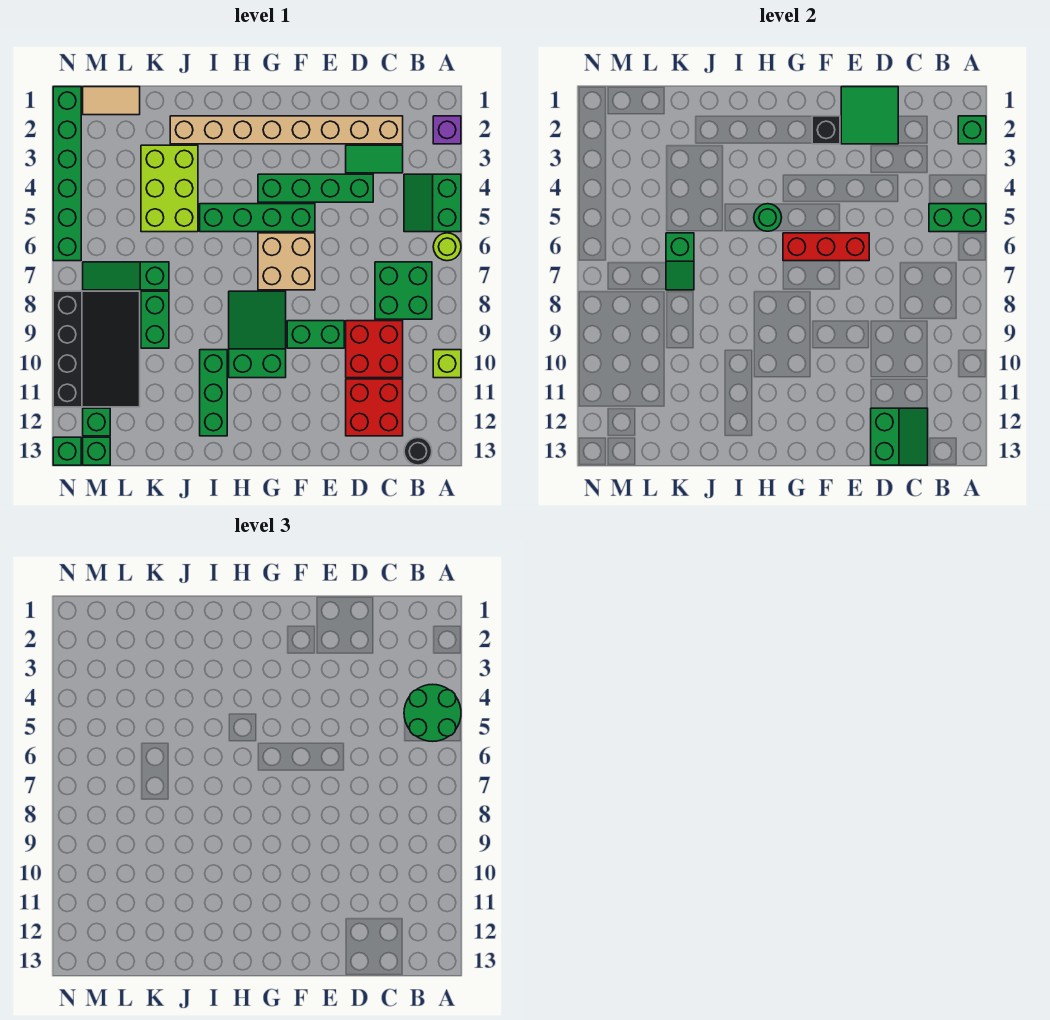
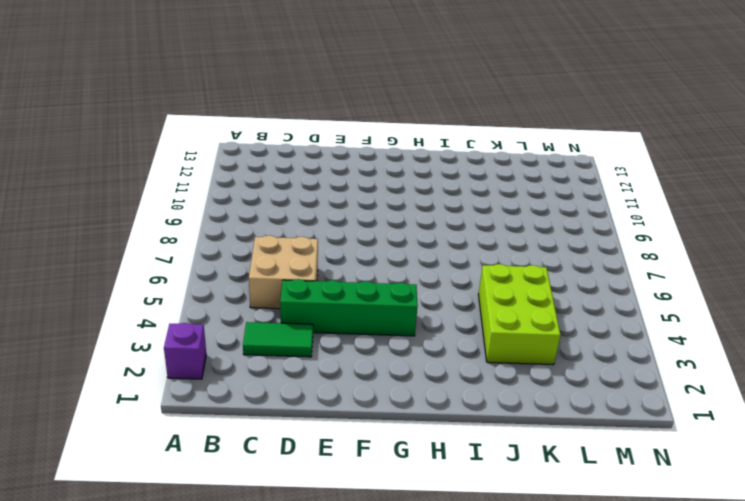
tan 2x2 brick [249,236,318,309] -> tan 2x2 brick moved to [258,233,315,290]
none -> green 2x2 slope [404,174,461,232]
none -> lime 1x1 round brick [433,233,461,261]
none -> lime 1x1 brick [433,350,461,378]
none -> green 2x2 brick [375,262,432,319]

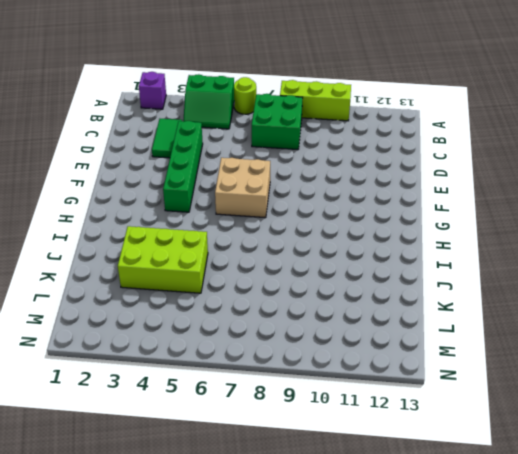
lime 1x3 brick [280,80,351,121] -> lime 1x1 brick [433,350,461,378]
none -> black 1x1 round brick [404,438,432,465]
none -> tan 1x8 brick [170,116,403,144]
none -> red 2x2 brick [346,321,403,378]
none -> red 2x2 brick [346,379,403,436]

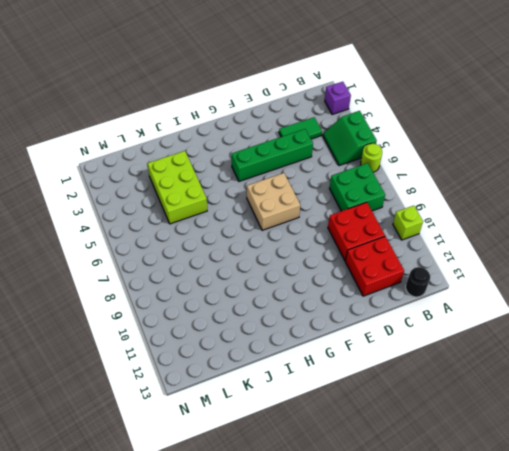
none -> tan 1x8 brick [170,116,403,144]
none -> green 1x2 brick [287,321,344,348]
none -> green 1x4 brick [200,204,315,232]
none -> green 2x3 slope [229,291,286,378]

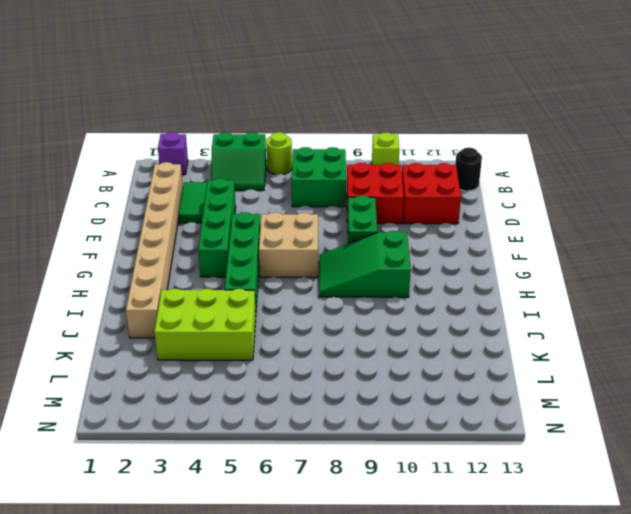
none -> green 1x3 brick [200,350,227,436]
none -> green 1x3 slope [83,262,169,290]
none -> green 1x2 brick [141,291,169,348]
none -> tan 1x2 tile [83,87,140,115]

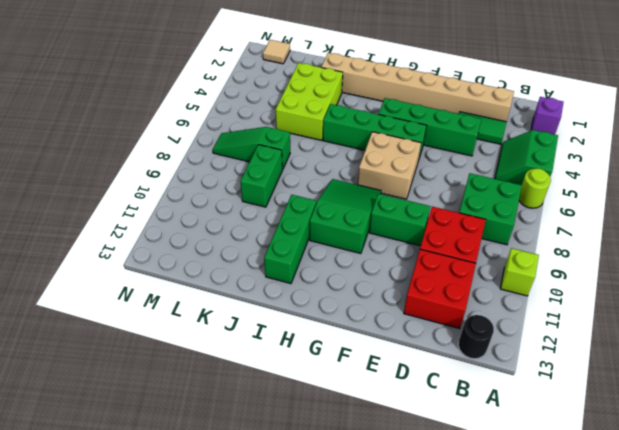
tan 1x1 tile [263,40,290,64] -> tan 1x2 tile [83,87,140,115]
none -> black 3x4 slope [53,291,140,407]
none -> green 1x1 brick [83,408,110,436]
none -> green 1x1 brick [83,437,110,465]
none -> green 1x6 brick [53,87,81,261]

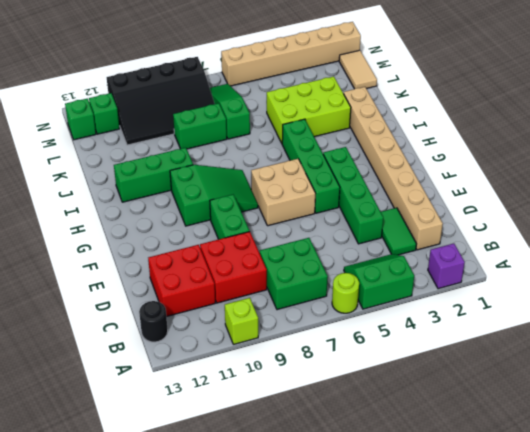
tan 1x6 brick [221,22,361,86] -> green 1x6 brick [53,87,81,261]
none -> green 1x1 brick [53,437,81,465]
none -> green 1x1 brick [958,116,986,144]
none -> green 1x2 brick [929,204,986,232]
none -> green 2x2 slope [871,408,928,465]

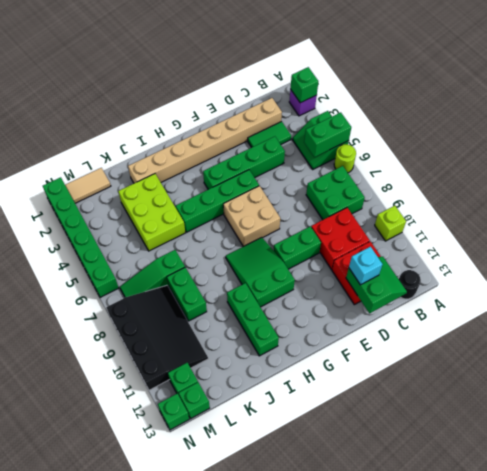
cyan 1x1 brick [349,247,382,285] -> none
none -> green 2x2 tile [841,87,898,144]
none -> red 1x3 brick [783,233,869,261]
none -> black 1x1 brick [812,116,840,144]
none -> green 1x1 round brick [754,204,782,231]

